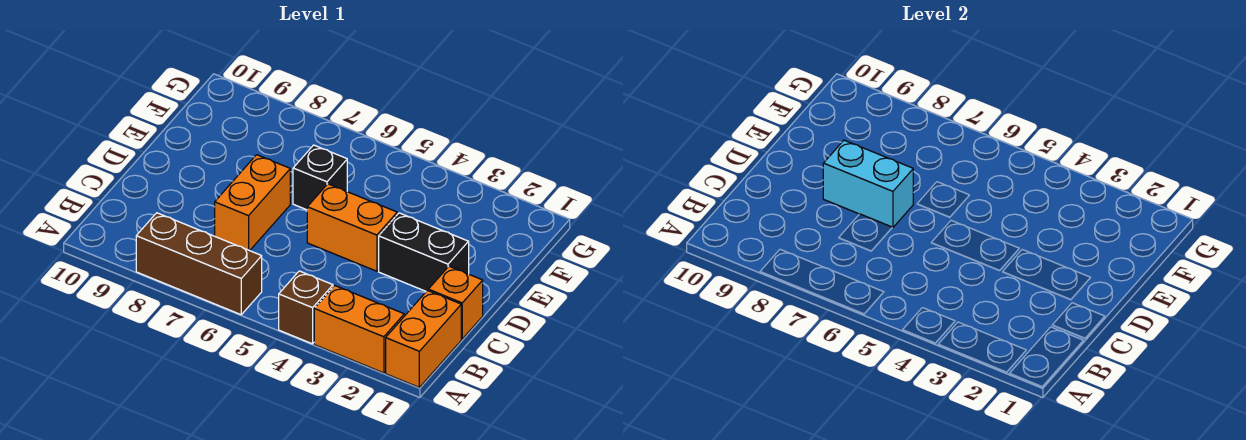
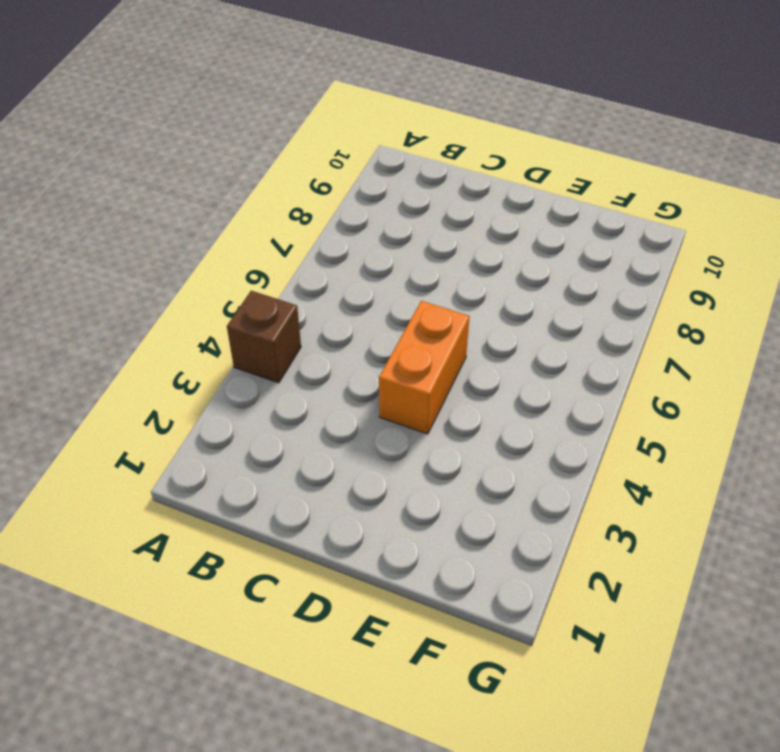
none -> orange 1x2 brick [386,291,461,387]
none -> orange 1x2 brick [314,286,404,373]

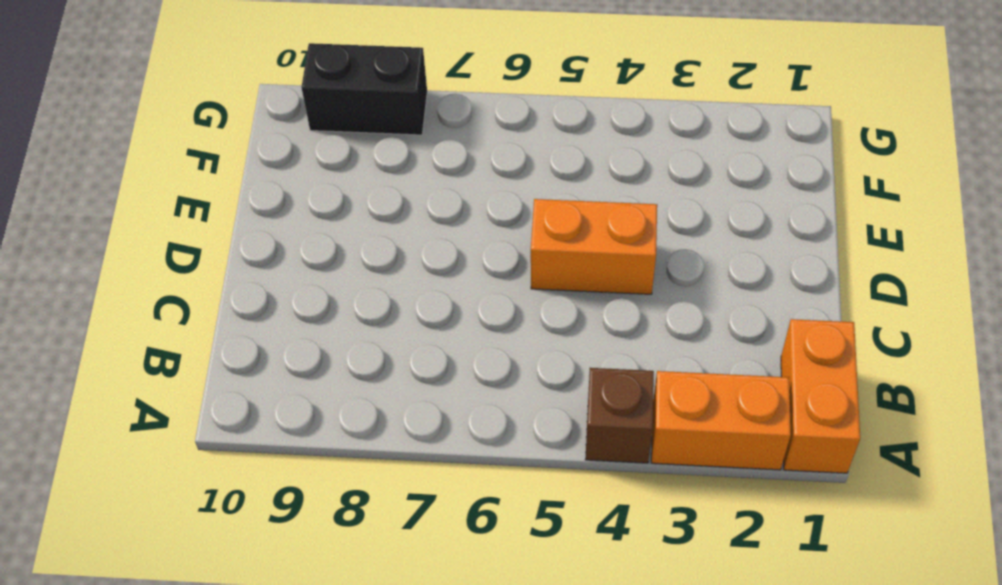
black 1x2 brick [301,43,427,135] -> black 1x2 brick moved to [379,213,469,291]
none -> brown 1x3 brick [136,213,262,315]
none -> orange 1x1 brick [428,266,483,339]

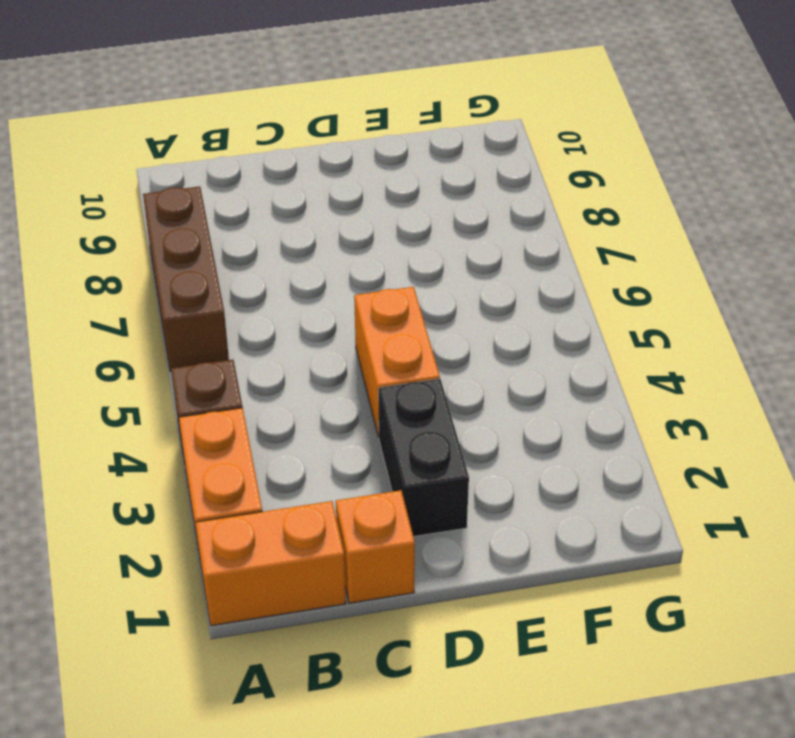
none -> orange 1x2 brick [215,155,290,251]
none -> black 1x1 brick [293,145,347,210]

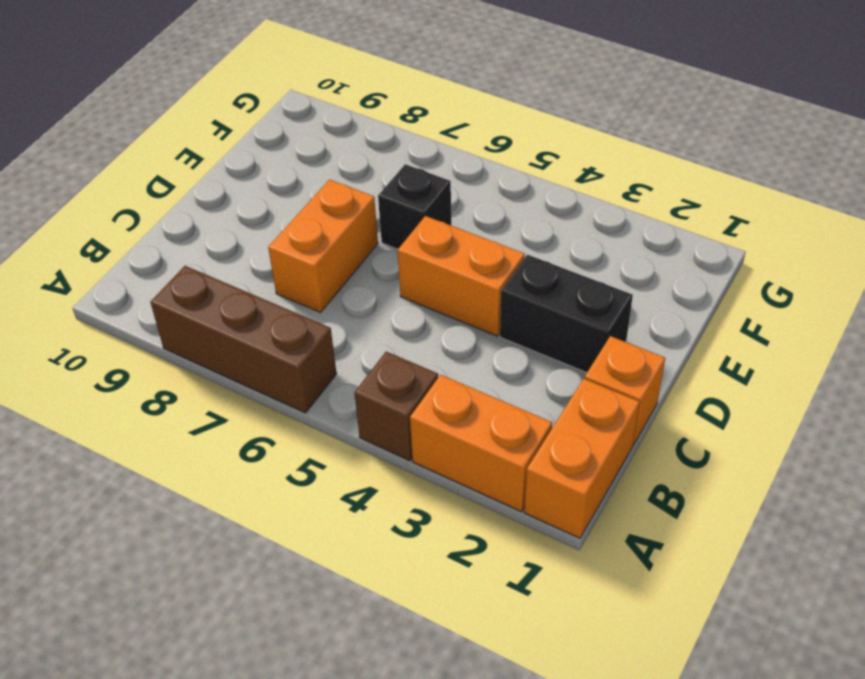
none -> cyan 1x2 brick [823,140,913,228]

